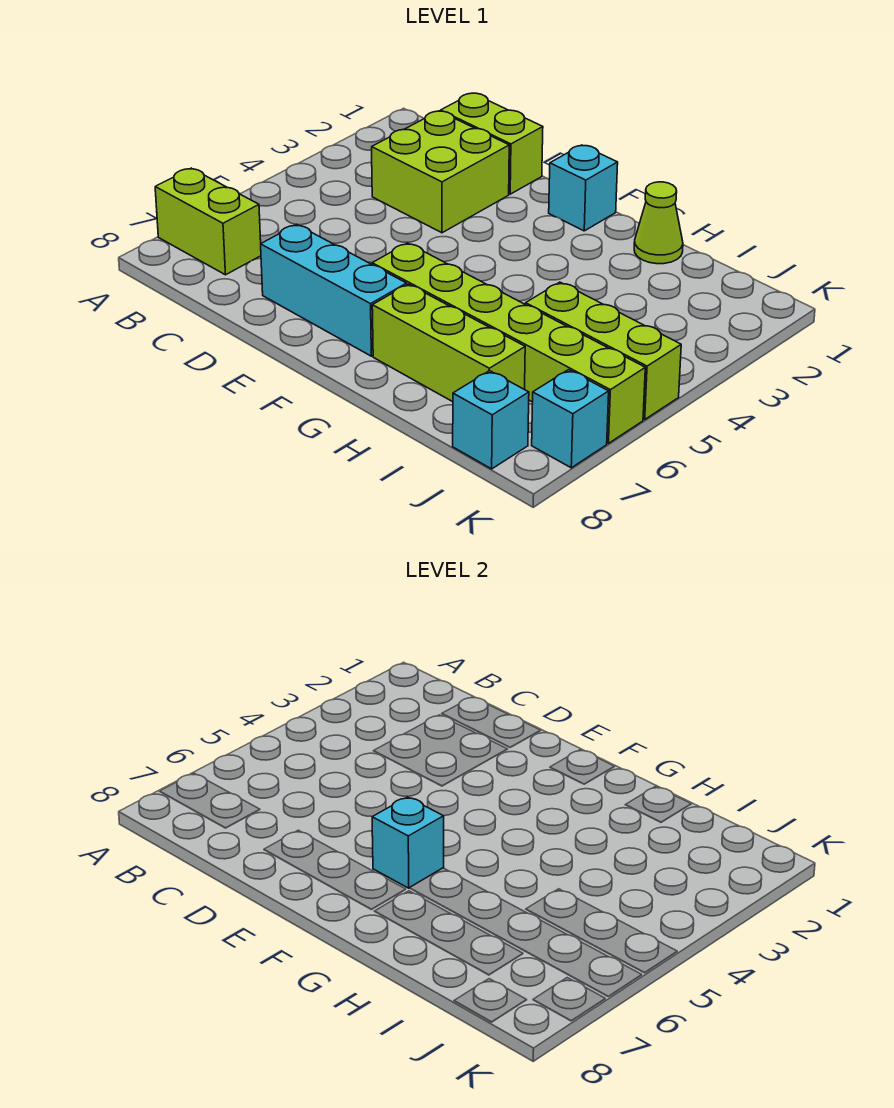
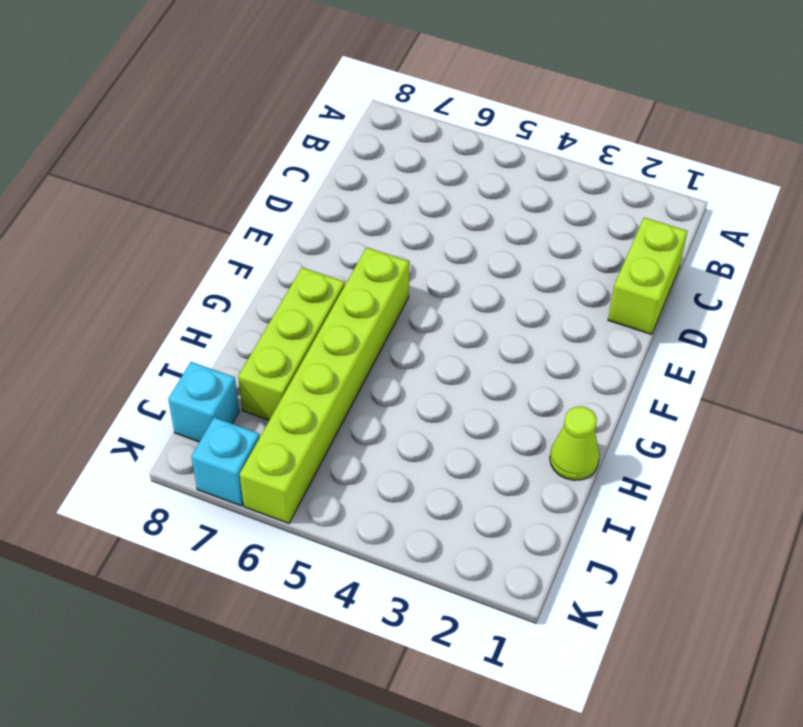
none -> lime 1x2 brick [155,168,261,275]
none -> lime 2x2 brick [372,111,509,233]
none -> cyan 1x3 brick [261,224,407,356]

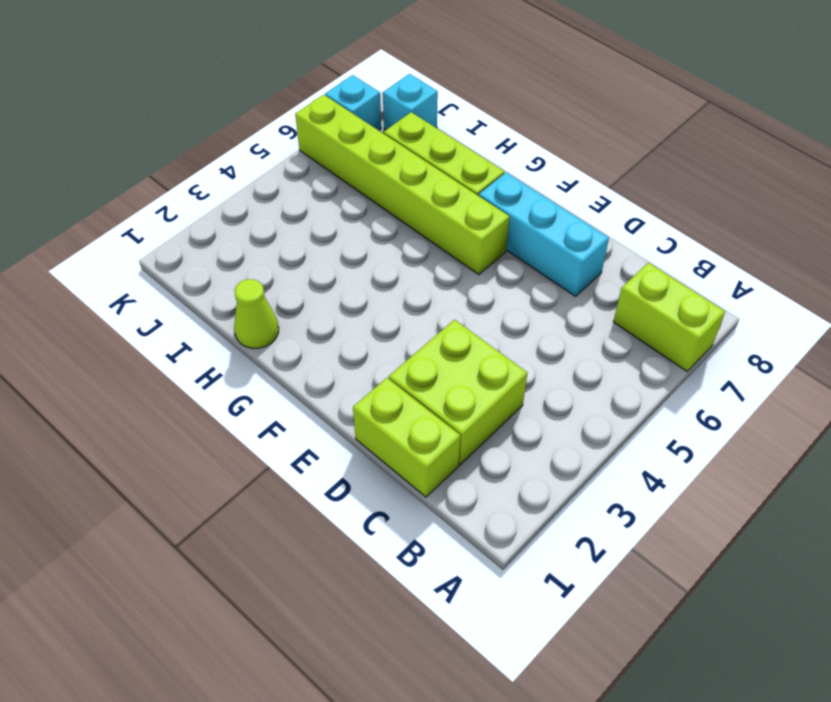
none -> cyan 1x1 brick [549,145,618,231]
none -> lime 1x3 brick [525,282,681,419]
none -> cyan 1x1 brick [372,797,444,888]

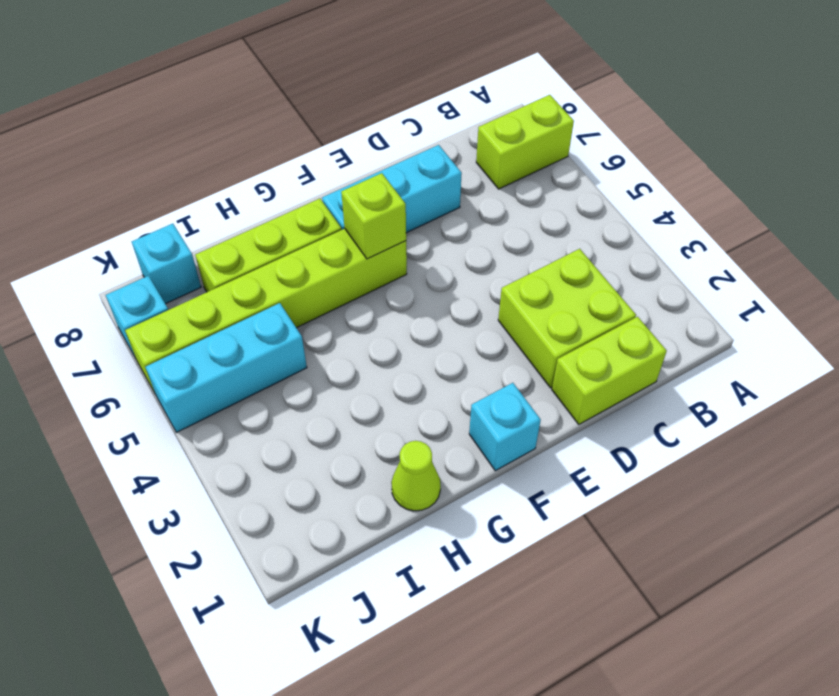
lime 1x1 brick [341,173,406,259] -> cyan 1x1 brick [372,797,444,888]
cyan 1x3 brick [145,303,307,432] -> lime 1x3 brick [525,282,681,419]

